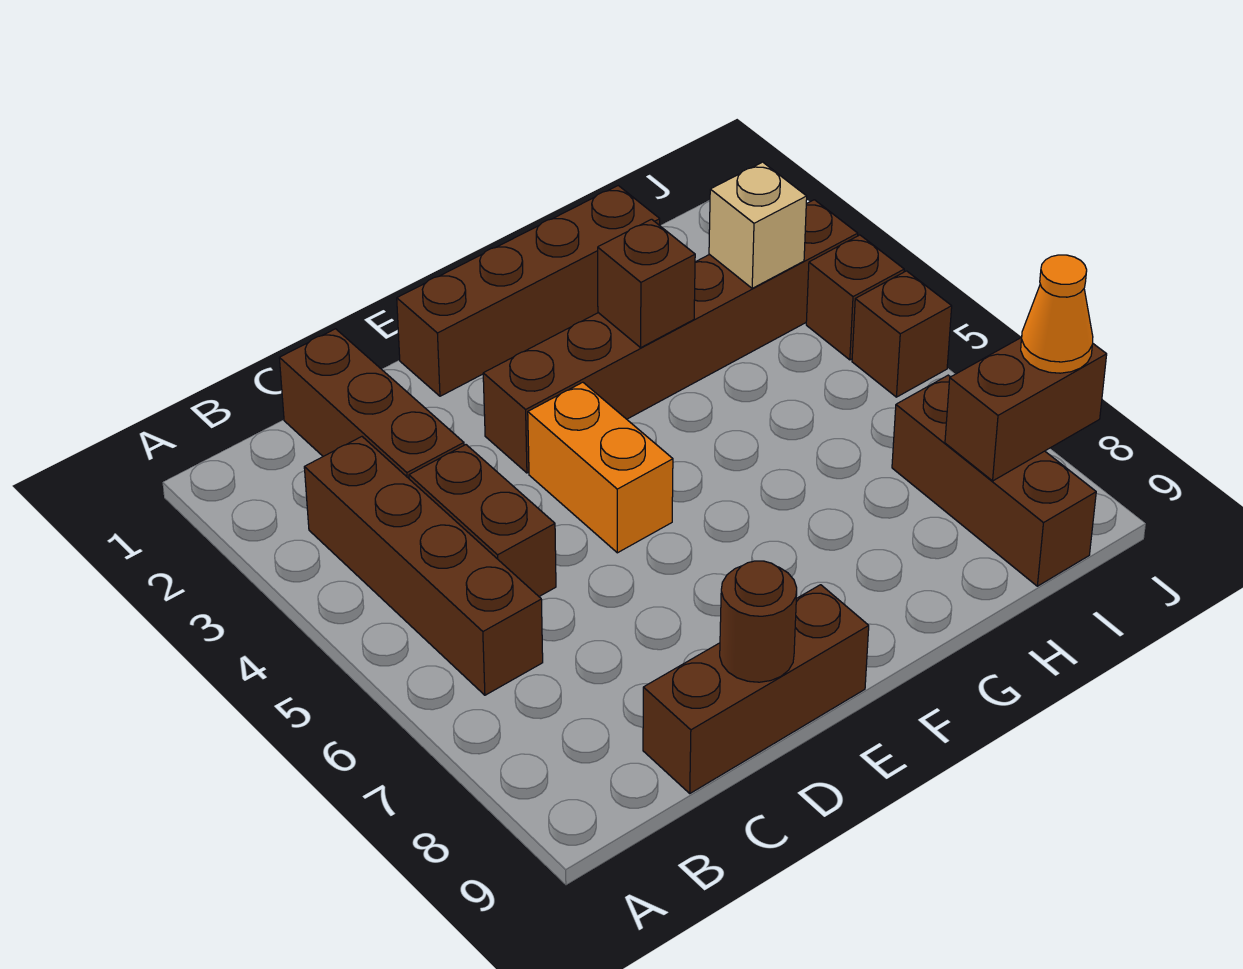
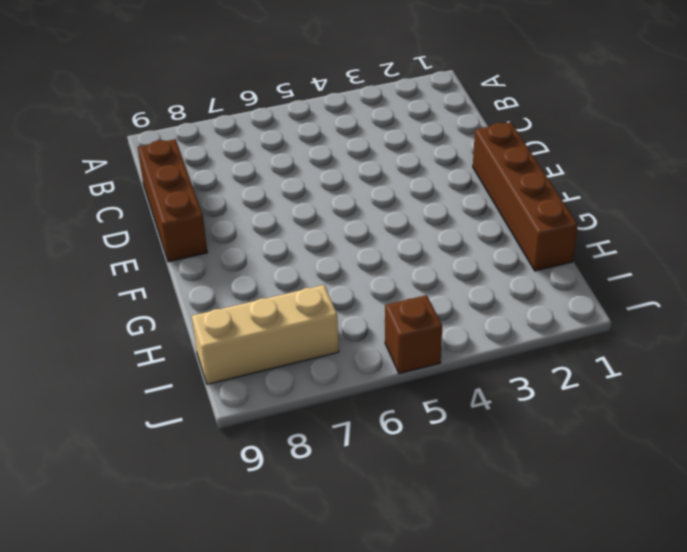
tan 1x3 brick [192,285,339,384] -> brown 1x3 brick [892,375,1096,586]
none -> brown 1x4 brick [304,437,543,695]
none -> brown 1x3 brick [279,329,464,478]
none -> brown 1x2 brick [409,445,556,596]

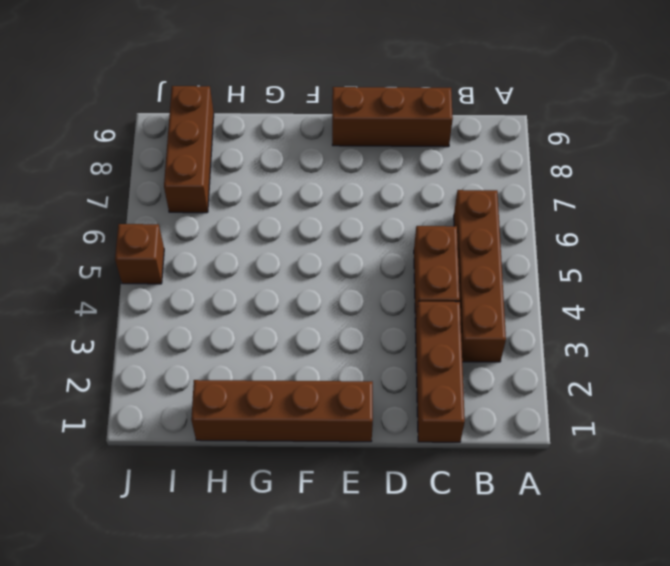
none -> brown 1x6 brick [483,200,858,473]
none -> orange 1x2 brick [528,382,673,553]
none -> brown 1x1 brick [806,235,904,360]

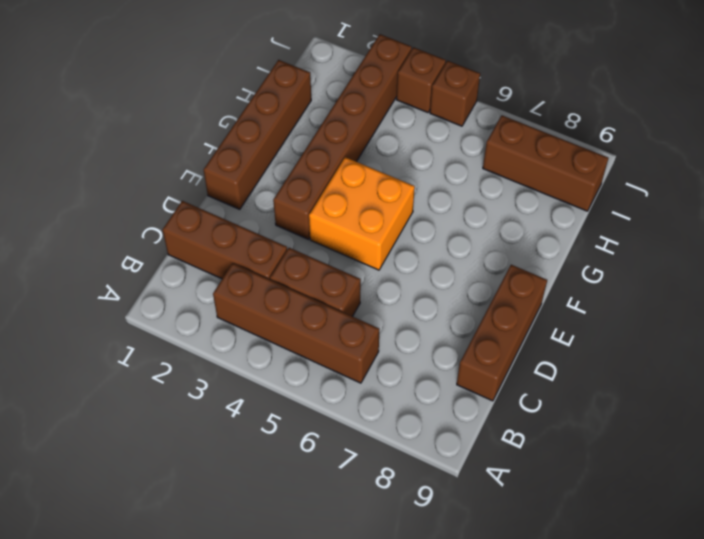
orange 2x2 brick [309,157,415,270] -> orange 1x2 brick [528,382,673,553]
none -> brown 1x1 round brick [720,561,797,682]
none -> brown 1x1 brick [598,219,695,347]
none -> tan 1x1 brick [709,162,807,288]

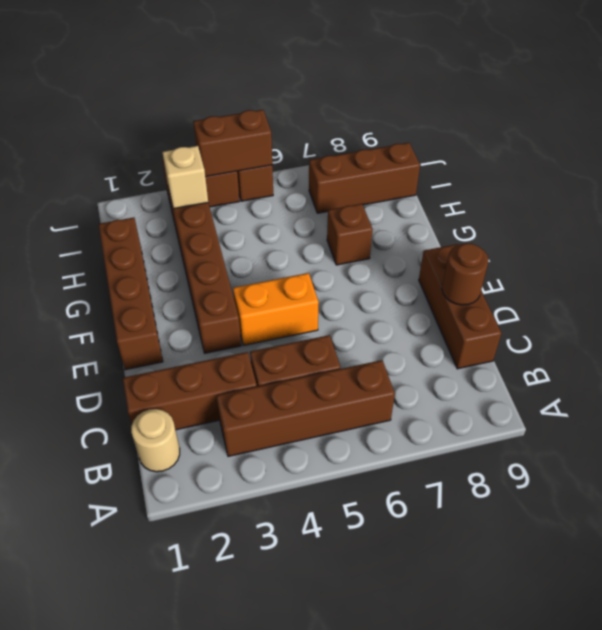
tan 1x1 round brick [131,409,180,472] -> none
brown 1x1 brick [327,204,373,265] -> brown 1x1 brick moved to [598,219,695,347]
brown 1x2 brick [193,110,272,177] -> brown 1x2 brick turned to [945,337,1107,481]
none -> orange 1x1 cone [1021,255,1093,373]

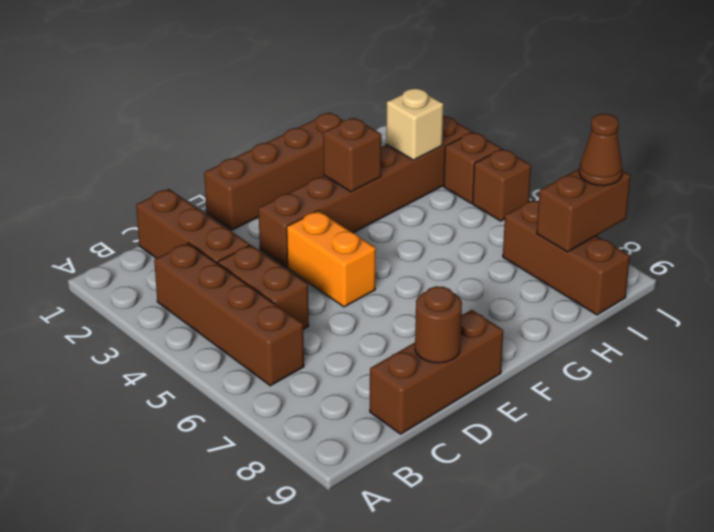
brown 1x1 cone [579,114,622,186] -> orange 1x1 cone [1021,255,1093,373]

